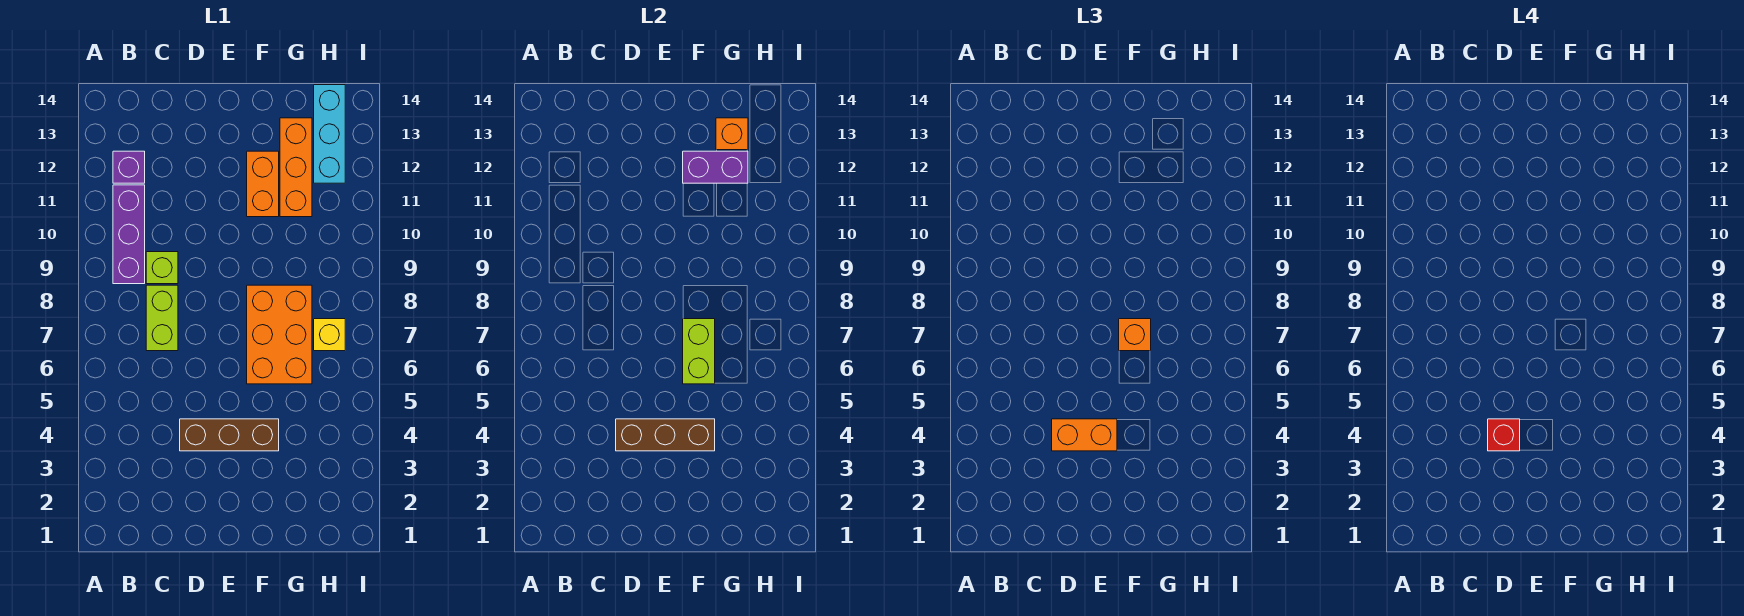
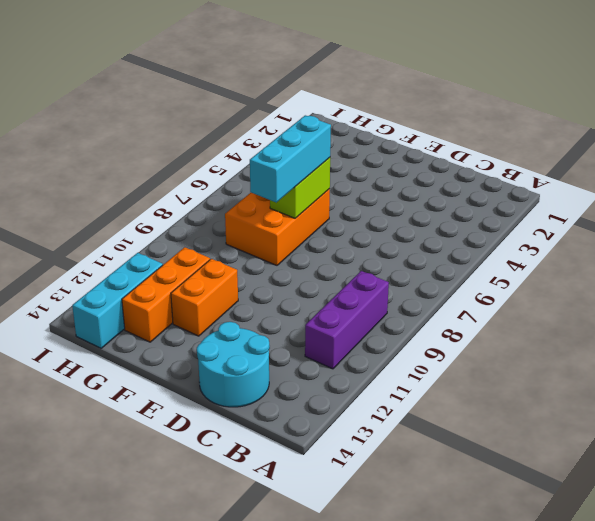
cyan 2x2 round brick [197,322,270,407] -> none
cyan 1x3 brick [250,115,331,202] -> orange 1x1 brick [1119,319,1151,351]
none -> purple 1x1 brick [113,151,145,183]
none -> lime 1x2 brick [146,285,178,351]
none -> lime 1x1 brick [146,252,178,284]

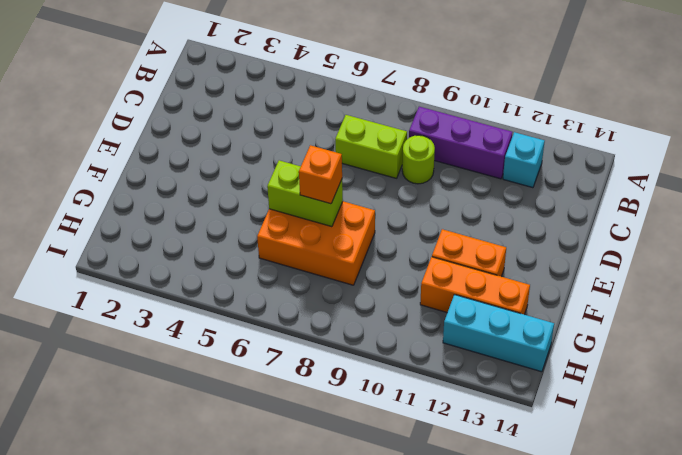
cyan 1x1 brick [503,132,545,188] -> purple 1x1 brick [113,151,145,183]
lime 1x1 round brick [402,135,435,184] -> lime 1x1 brick [146,252,178,284]
none -> brown 1x3 brick [180,419,279,451]
none -> yellow 1x1 brick [314,319,345,351]
none -> brown 1x3 brick [616,419,715,451]

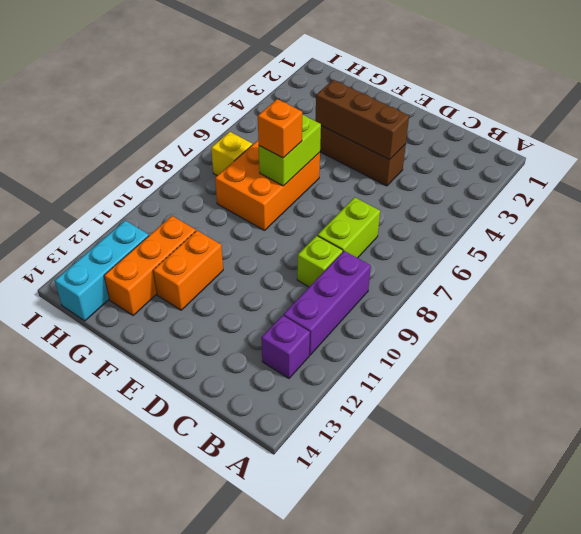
none -> purple 1x2 brick [683,151,748,183]
none -> orange 1x1 brick [716,118,748,150]
none -> orange 1x2 brick [1052,419,1117,451]

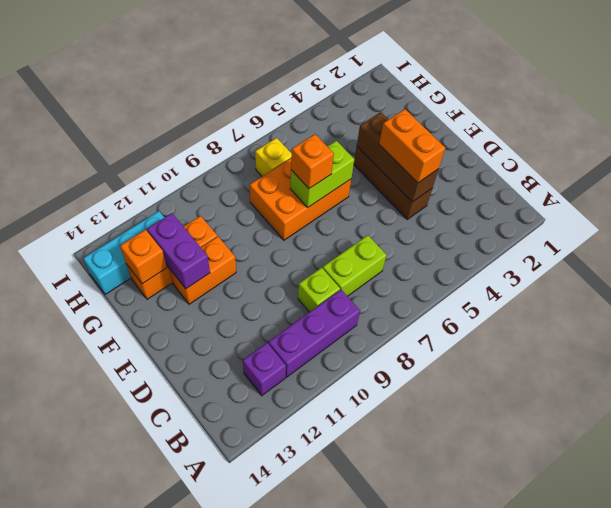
none -> red 1x1 brick [1488,419,1520,451]

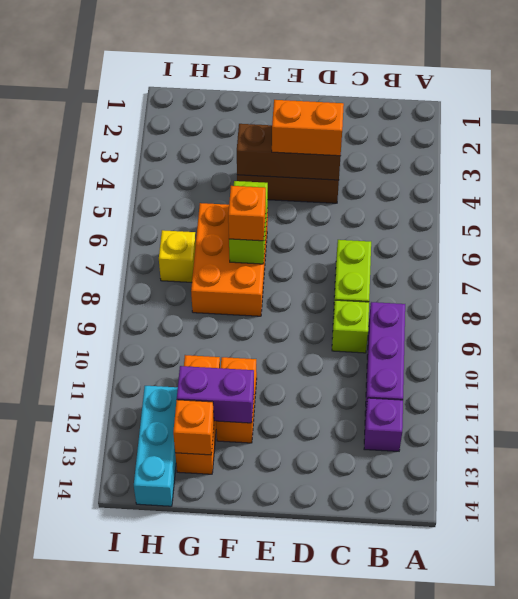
none -> red 1x1 brick [1488,419,1520,451]

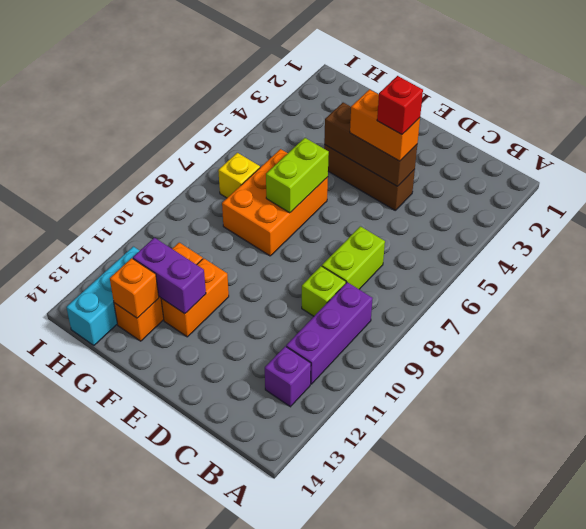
none -> orange 1x1 brick [1119,319,1151,351]

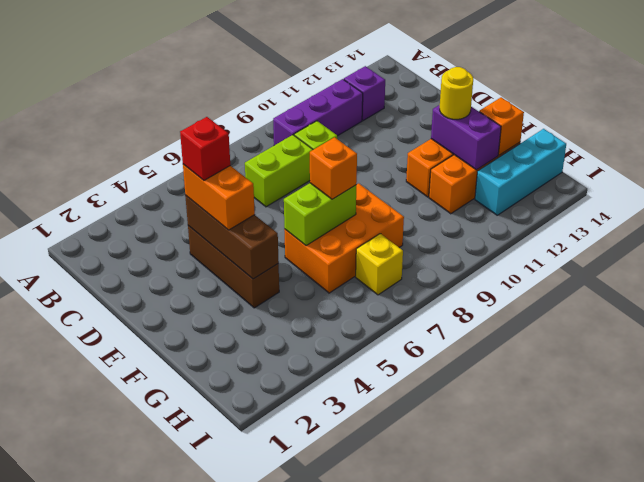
yellow 1x1 round brick [440,67,473,119] -> none

